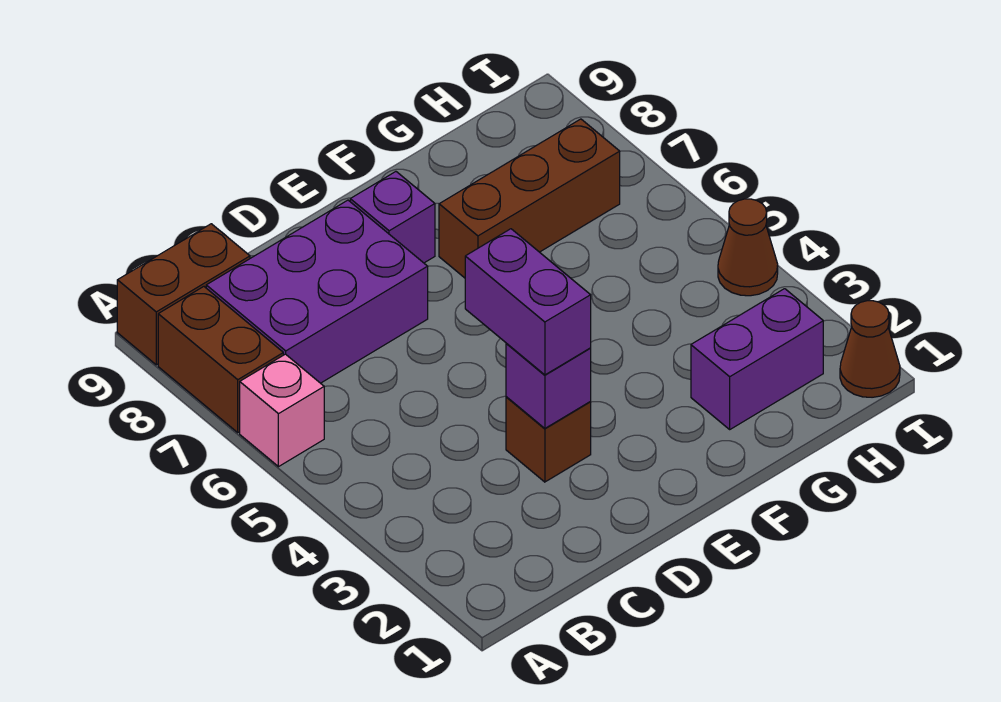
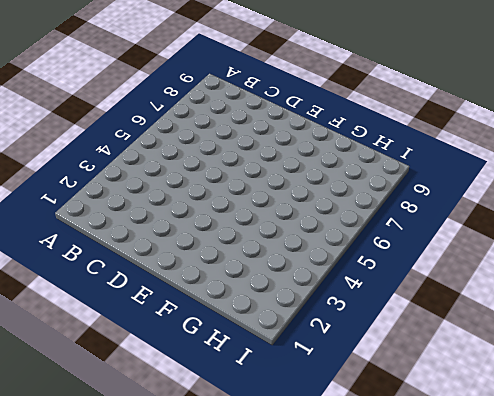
none -> pink 1x1 brick [240,354,324,467]
none -> brown 1x2 brick [158,287,283,432]
none -> brown 1x2 brick [117,224,250,365]

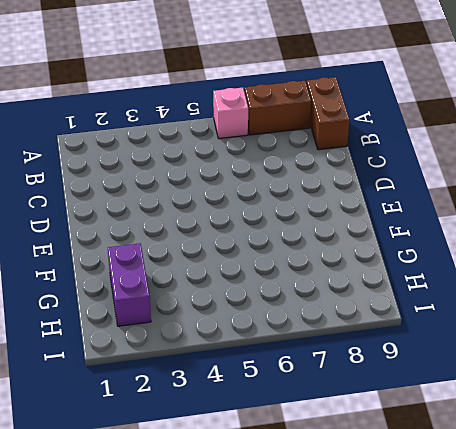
none -> purple 2x3 brick [206,200,428,383]
none -> brown 1x1 brick [506,397,591,482]
none -> purple 1x1 brick [350,172,435,263]

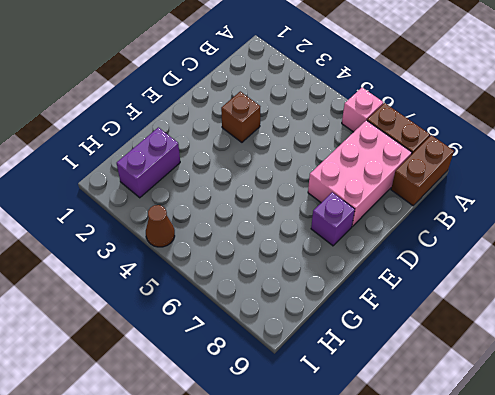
pink 2x3 brick [308,120,412,226] -> purple 2x3 brick [206,200,428,383]
none -> brown 1x3 brick [439,119,620,278]
none -> brown 1x1 cone [840,301,900,397]
none -> purple 1x1 brick [506,343,591,428]

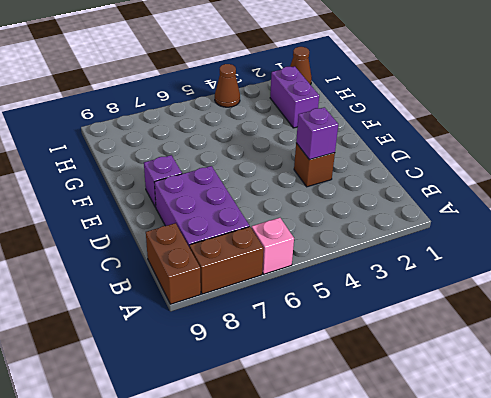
none -> brown 1x3 brick [439,119,620,278]
none -> purple 1x2 brick [465,229,591,375]

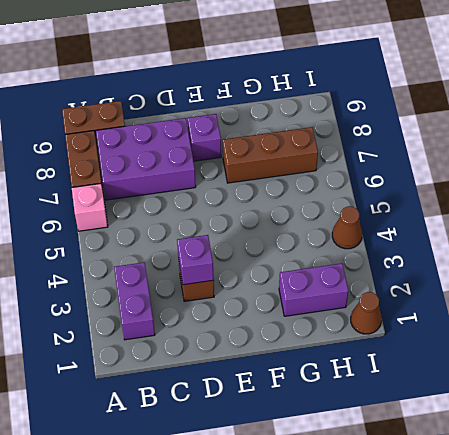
purple 1x2 brick [114,262,155,340] -> purple 1x2 brick moved to [465,229,591,375]

